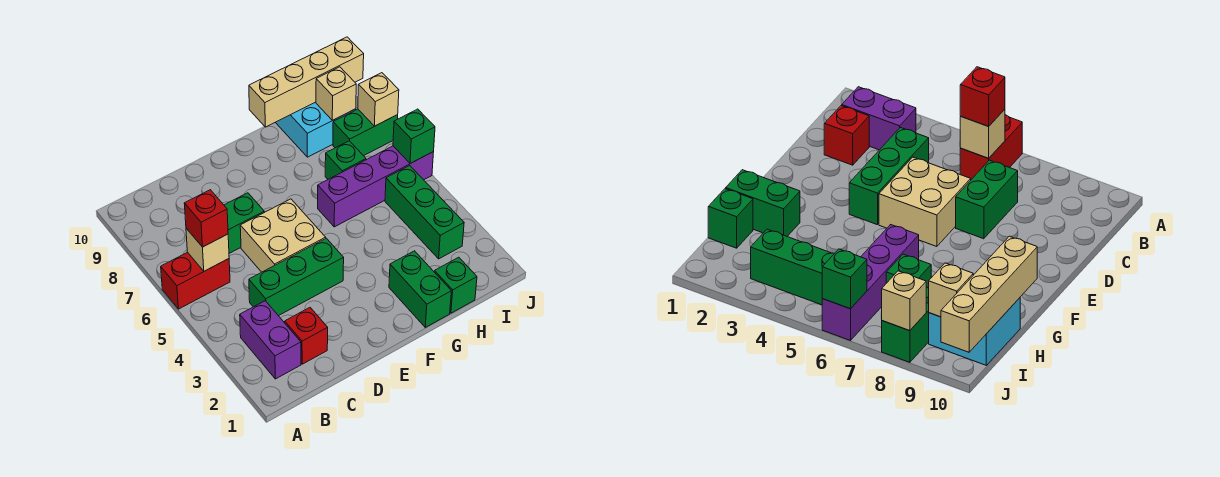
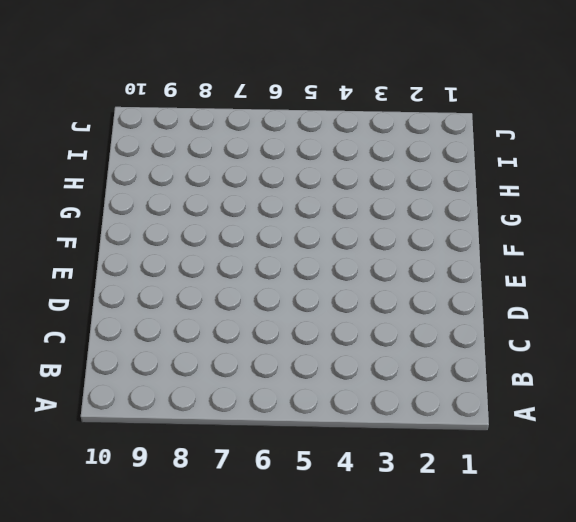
none -> red 1x2 brick [161,252,230,309]
none -> purple 1x2 brick [240,301,301,379]
none -> red 1x1 brick [285,308,328,364]

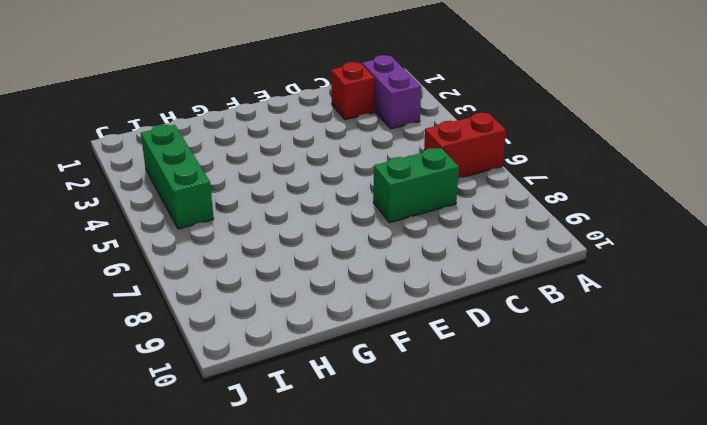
none -> green 1x3 brick [249,238,344,316]
none -> tan 2x2 brick [240,199,326,272]
none -> green 1x2 brick [389,251,451,327]

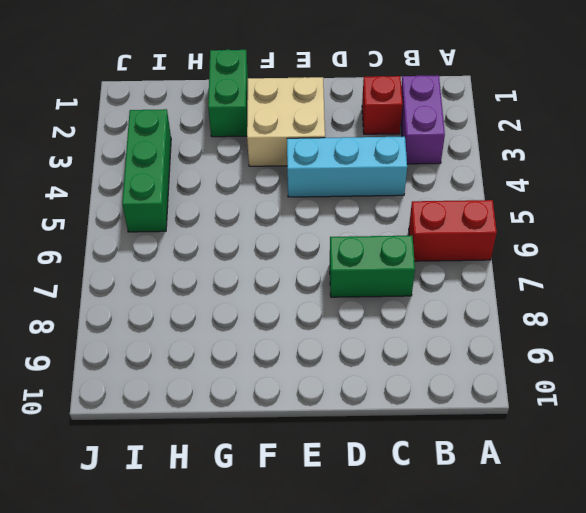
cyan 1x3 brick [287,137,407,197] -> green 1x3 brick [249,238,344,316]
tan 2x2 brick [247,77,325,166] -> tan 2x2 brick moved to [240,199,326,272]
none -> purple 1x4 brick [318,146,434,227]
none -> green 1x1 brick [434,257,477,313]
none -> green 1x1 brick [325,141,366,179]

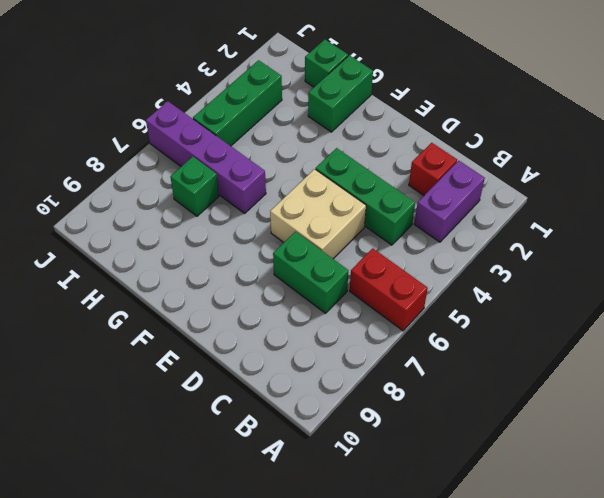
none -> cyan 2x2 brick [275,102,356,157]
none -> green 1x2 brick [333,109,398,156]
none -> tan 1x1 brick [186,228,229,271]

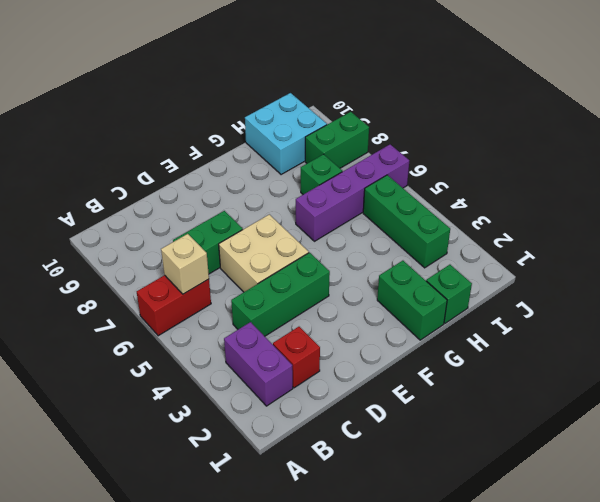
none -> tan 1x4 brick [249,37,364,127]
none -> tan 1x1 brick [316,67,356,120]
none -> green 1x1 brick [393,109,435,163]

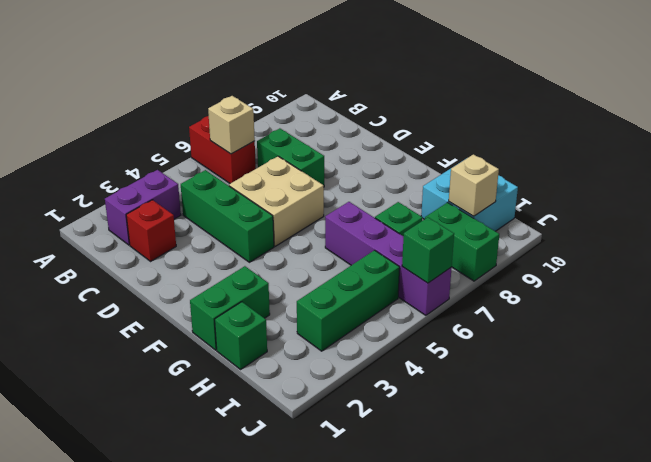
none -> tan 1x4 brick [249,37,364,127]
none -> tan 1x1 brick [358,73,399,126]
none -> red 1x1 brick [184,190,228,247]

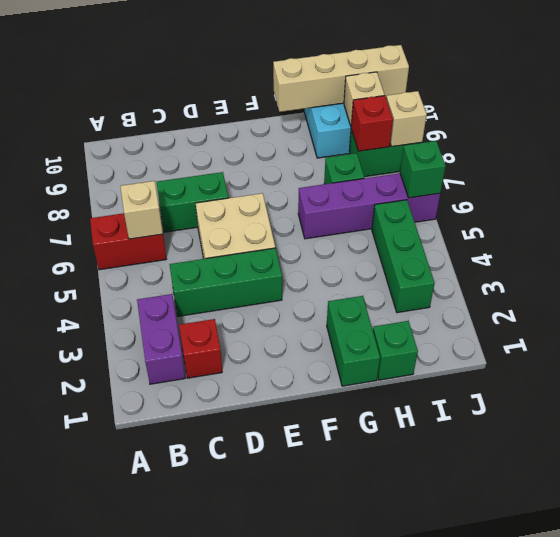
red 1x1 brick [351,96,393,151] -> red 1x1 brick moved to [184,190,228,247]

